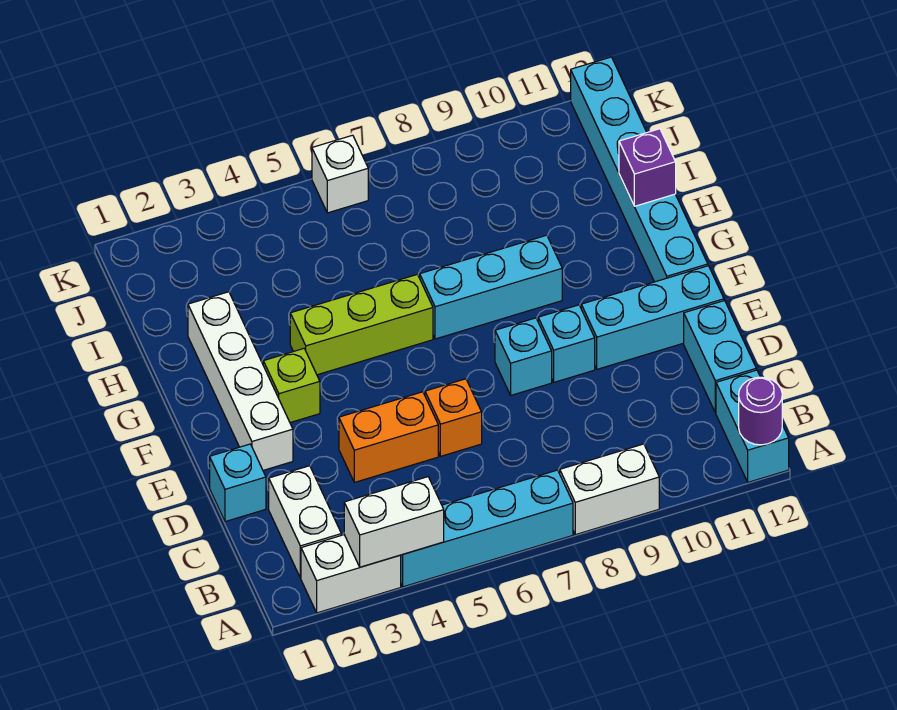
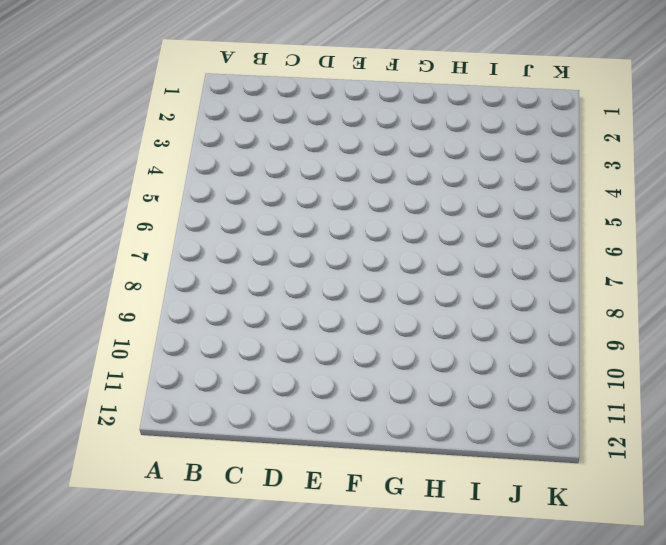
none -> white 1x2 brick [301,535,401,613]
none -> cyan 1x4 brick [401,470,573,587]
none -> white 1x2 brick [560,444,659,535]

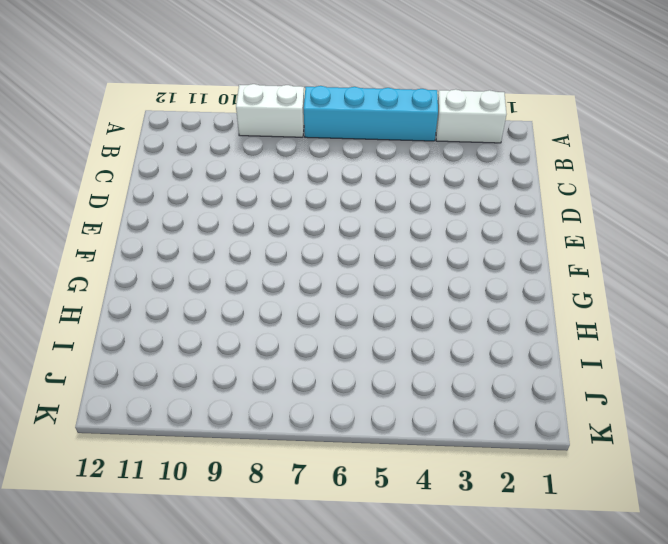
none -> cyan 1x2 brick [716,370,789,482]
none -> white 1x2 brick [269,466,341,578]
none -> cyan 1x2 brick [684,300,756,413]

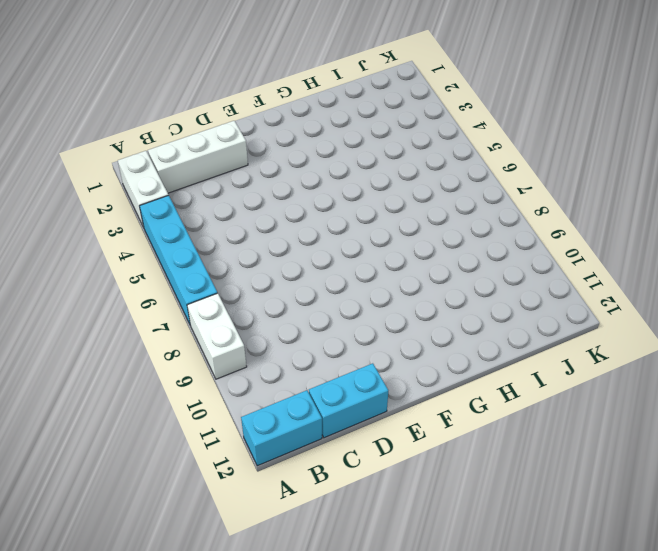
white 1x3 brick [148,121,248,193] -> white 1x2 brick [269,466,341,578]
none -> cyan 1x1 brick [210,444,266,522]
none -> orange 1x2 brick [339,392,438,482]
none -> orange 1x1 brick [425,379,482,456]

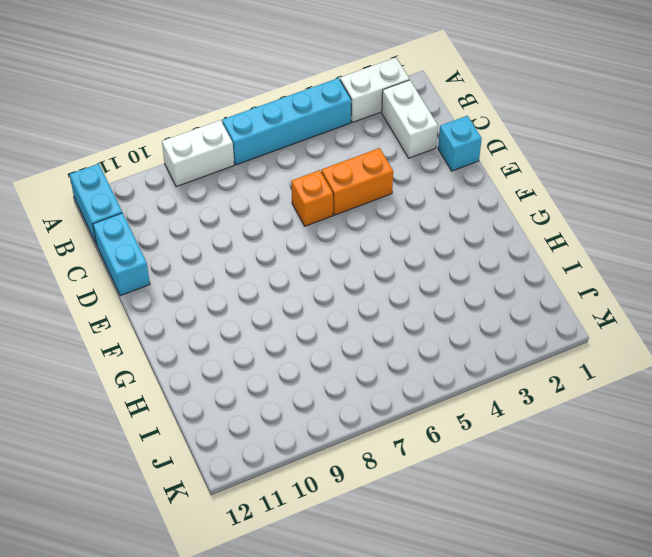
none -> white 1x4 brick [188,292,293,470]
none -> cyan 1x1 brick [495,318,552,395]
none -> cyan 1x1 brick [538,305,595,382]

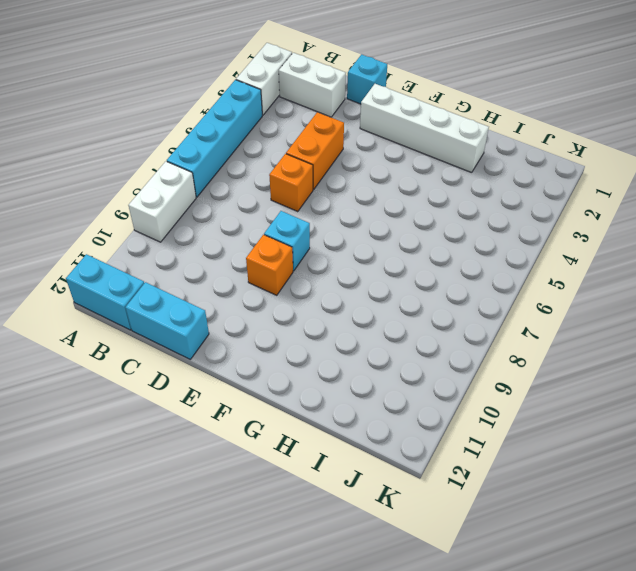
orange 1x1 brick [246,235,293,295] -> cyan 1x1 brick [538,305,595,382]
none -> cyan 1x3 brick [581,266,724,369]
none -> lime 1x1 brick [263,349,320,423]
none -> cyan 1x6 brick [571,57,708,282]

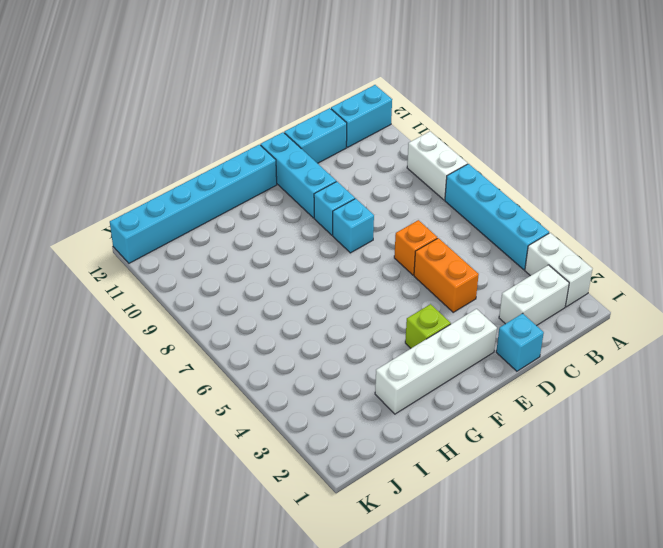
none -> lime 1x3 brick [290,274,433,375]
none -> cyan 1x3 brick [420,235,562,339]
none -> white 1x1 brick [312,135,368,213]

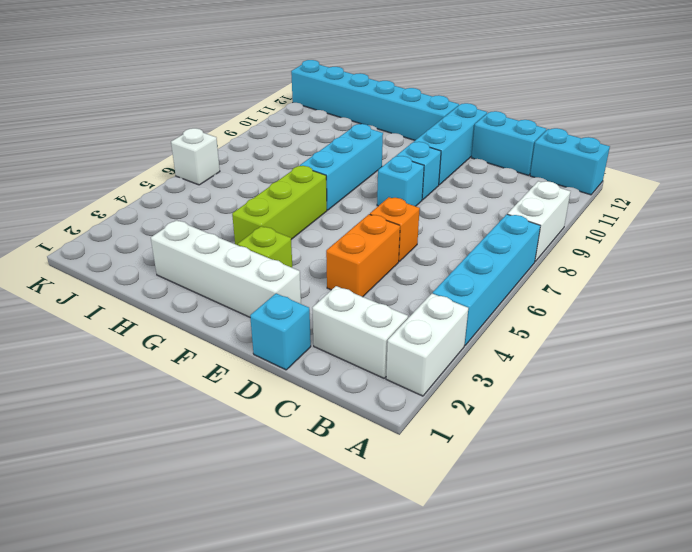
none -> white 1x2 brick [344,477,444,567]
none -> purple 1x1 round brick [739,377,782,445]
none -> purple 1x1 brick [619,129,676,206]

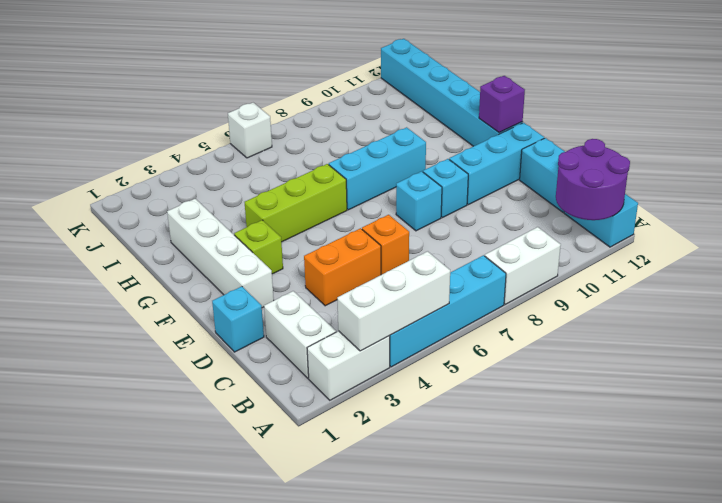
white 1x3 brick [337,251,450,351] -> white 1x2 brick [344,477,444,567]
purple 2x2 round brick [556,139,630,220] -> purple 1x1 round brick [739,377,782,445]
purple 1x1 brick [479,76,525,133] -> purple 1x1 brick moved to [619,129,676,206]

